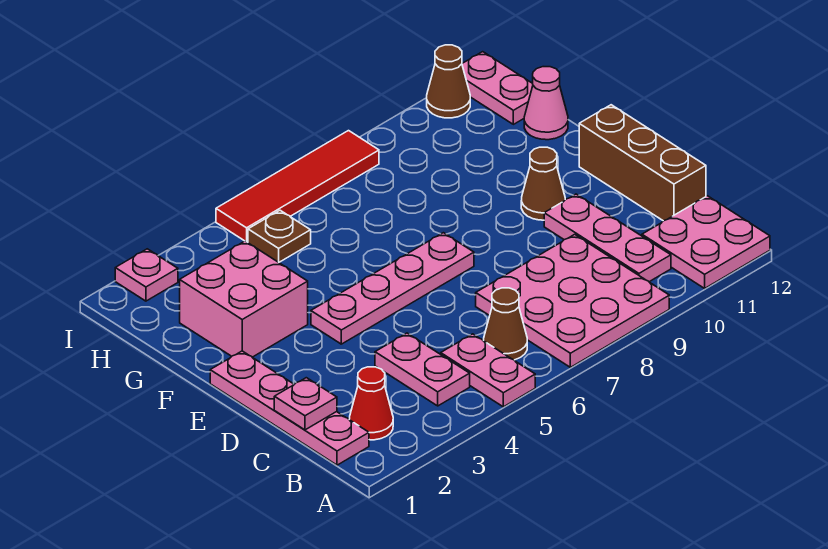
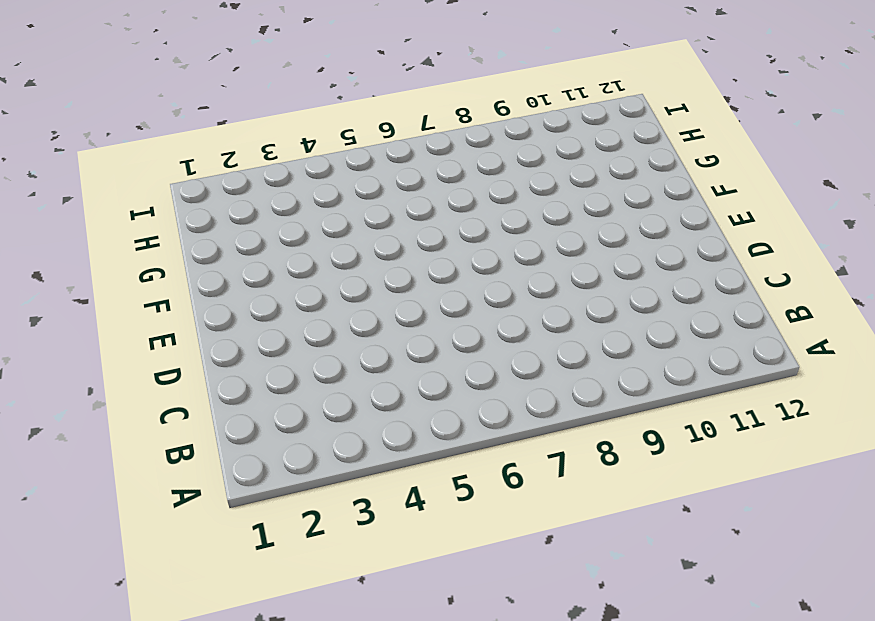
none -> pink 1x2 plate [441,334,535,407]
none -> pink 3x3 plate [476,234,669,367]
none -> pink 2x2 plate [642,196,770,288]

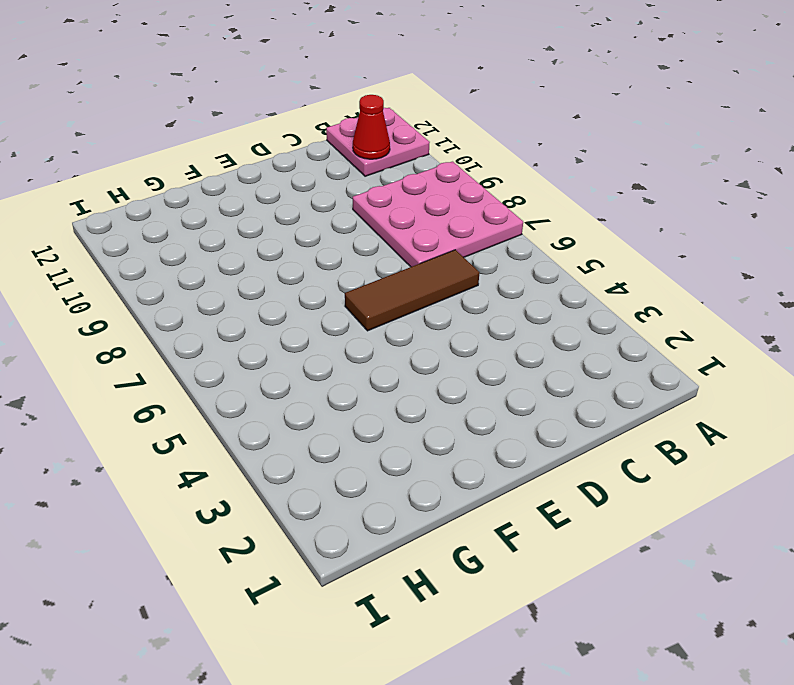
red 1x1 cone [353,95,390,159] -> red 1x1 cone moved to [349,367,393,440]
brown 1x3 tile [345,250,479,331] -> pink 1x4 plate [311,233,474,344]
none -> pink 1x2 plate [441,334,535,407]
none -> pink 1x4 plate [210,351,369,465]
none -> pink 1x2 plate [375,333,470,406]

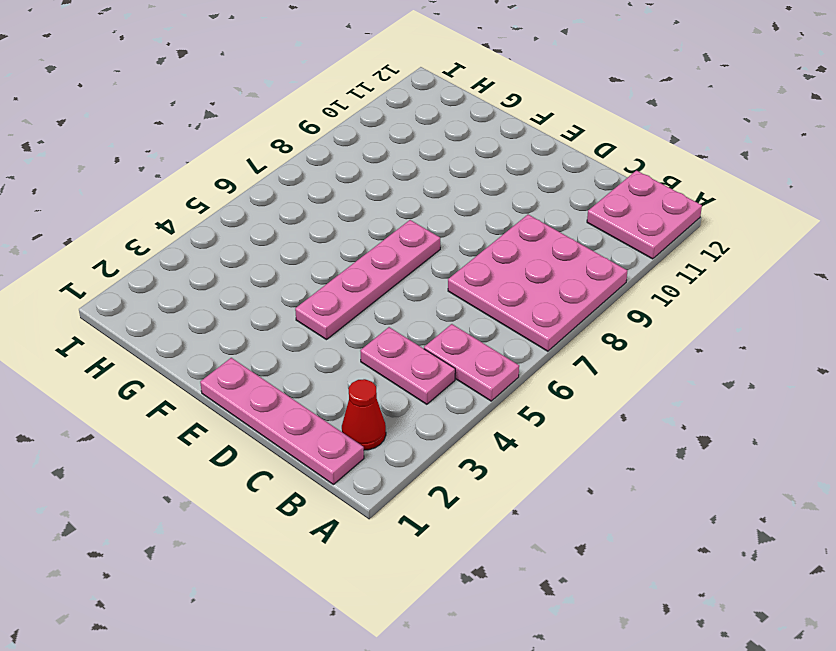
none -> brown 1x1 cone [484,288,527,360]
none -> pink 1x3 plate [544,194,671,282]
none -> brown 1x3 brick [579,105,706,221]

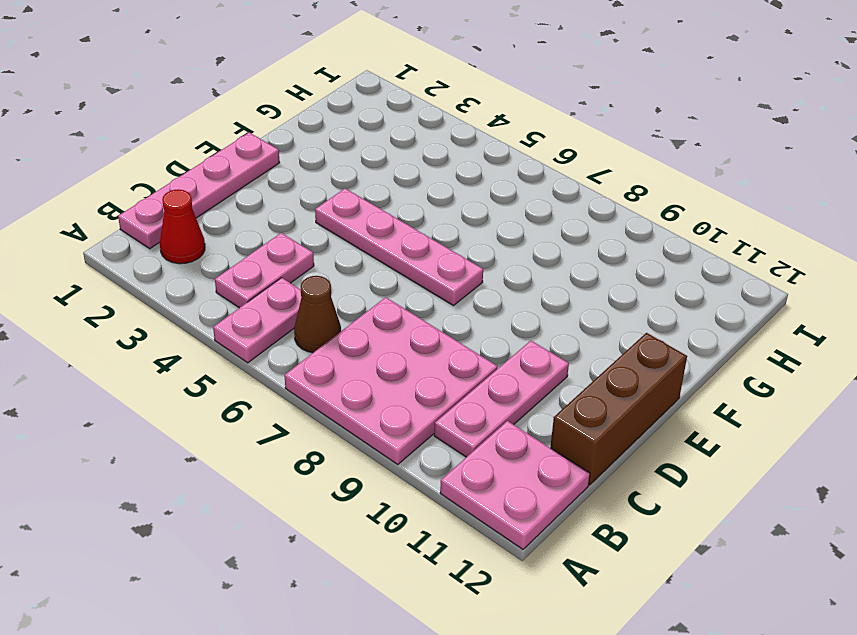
none -> brown 1x1 cone [521,147,565,220]
none -> pink 2x2 brick [180,241,308,357]
none -> pink 1x1 cone [524,67,568,140]

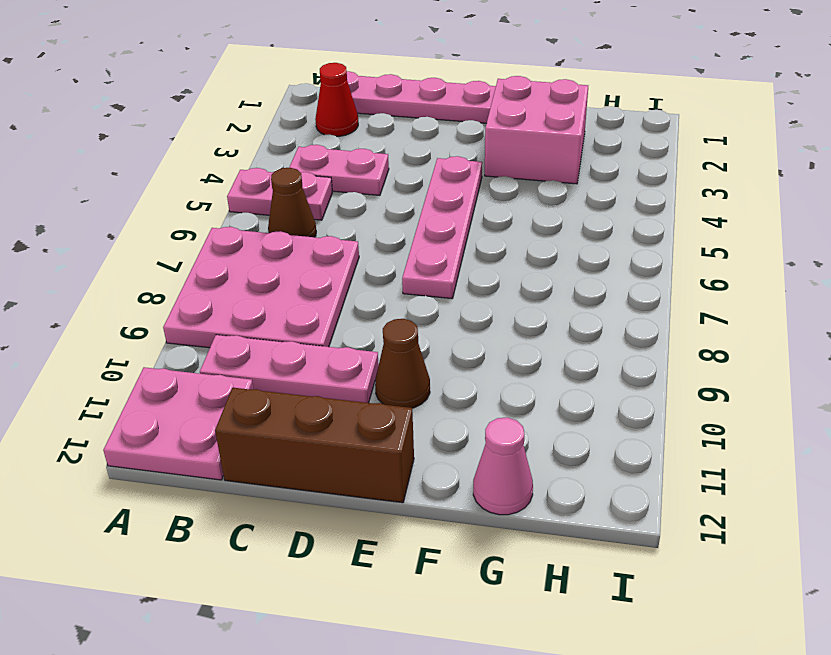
none -> brown 1x1 plate [248,210,311,262]
none -> pink 1x2 plate [462,52,533,124]
none -> pink 1x1 plate [115,249,178,301]

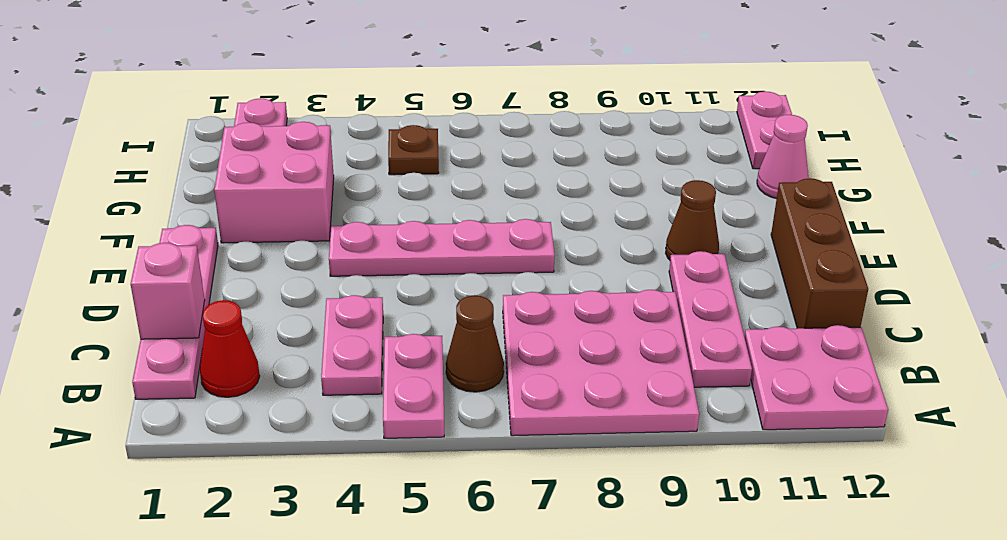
pink 1x1 brick [131,243,205,339] -> pink 1x1 plate [274,378,337,430]
none -> red 1x4 tile [216,131,379,242]
none -> brown 1x1 cone [427,45,470,118]

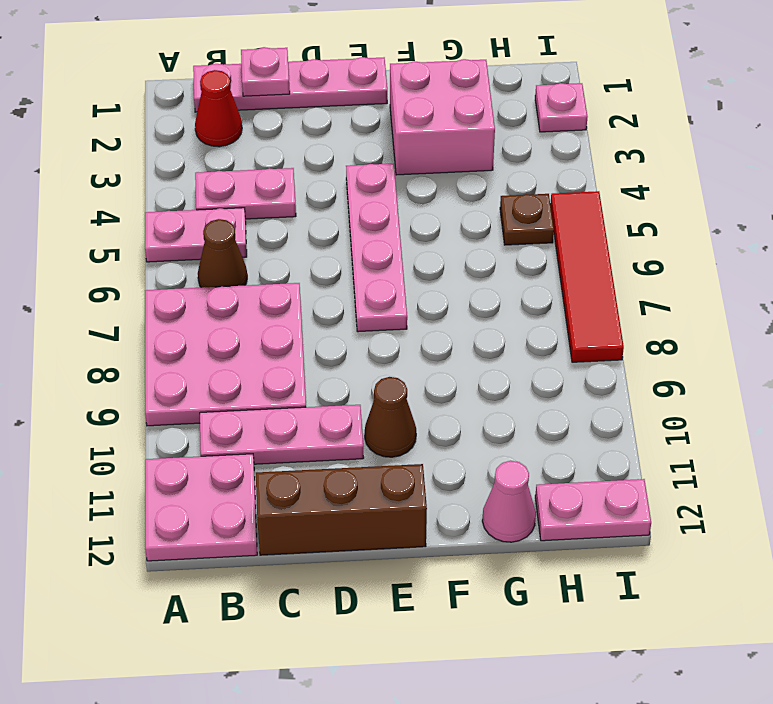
none -> brown 1x1 cone [427,45,470,118]

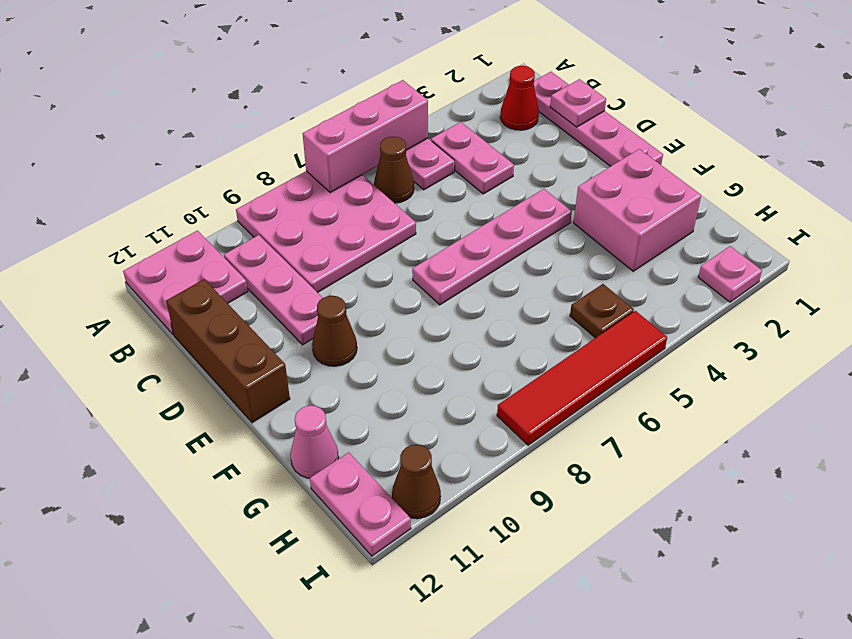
pink 1x3 brick [303,80,428,193] -> none

